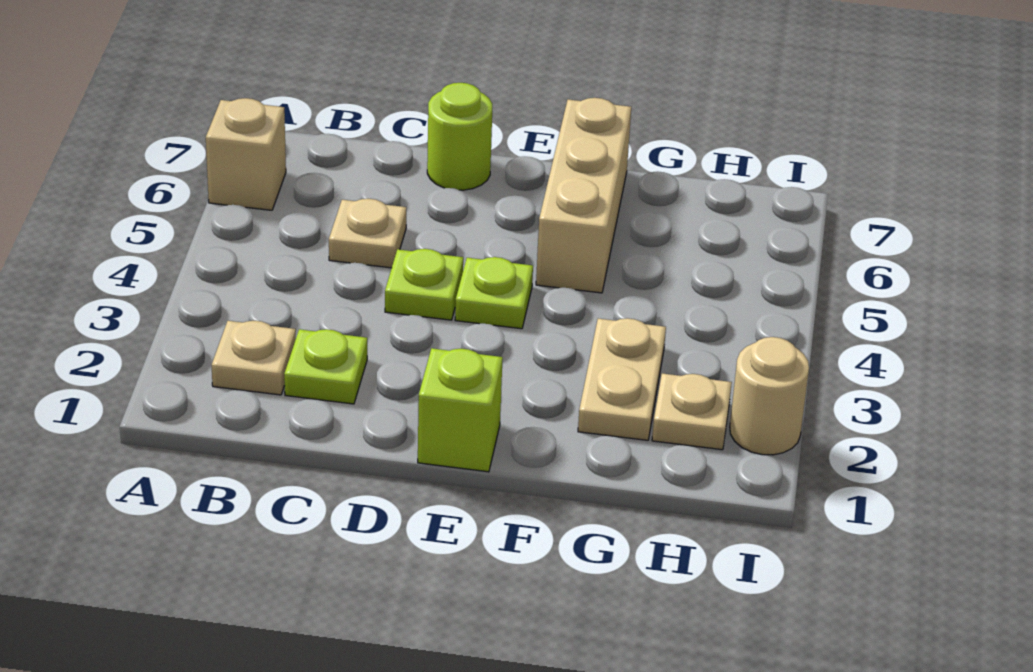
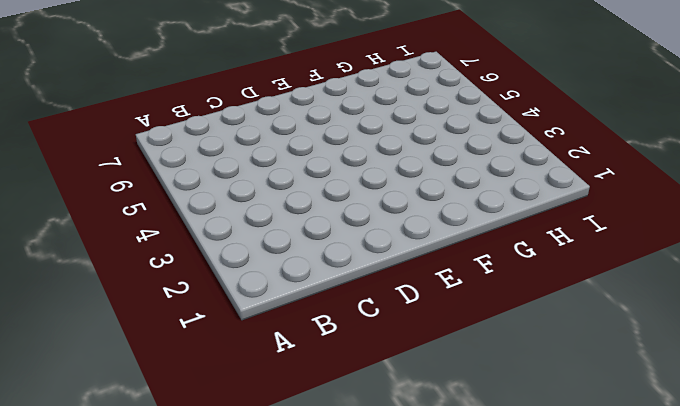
none -> tan 1x1 brick [206,98,286,210]
none -> tan 1x1 plate [212,321,296,395]
none -> lime 1x1 plate [284,329,367,404]

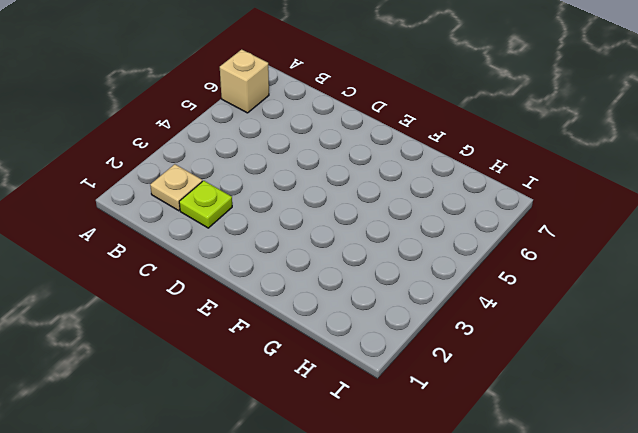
none -> tan 1x1 plate [329,199,406,268]
none -> lime 1x1 plate [385,249,463,320]
none -> lime 1x1 round brick [427,83,492,190]

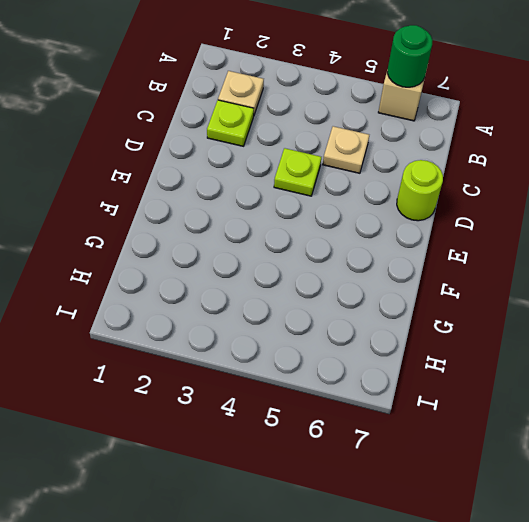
green 1x1 round brick [387,25,433,87] -> none
none -> lime 1x1 brick [418,348,503,472]
none -> lime 1x1 plate [455,257,533,329]
none -> tan 1x3 brick [536,98,631,293]

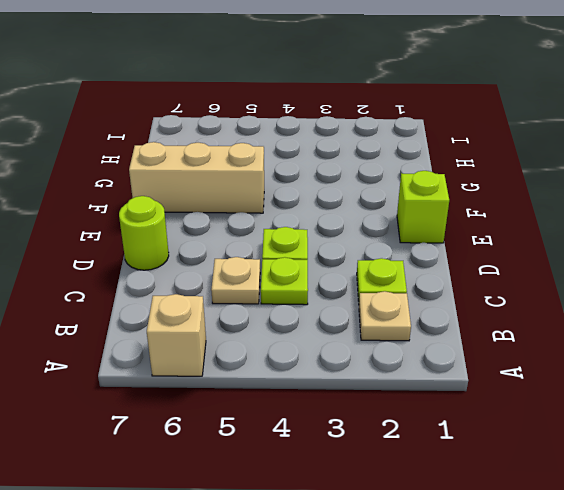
lime 1x1 plate [261,257,308,305] -> lime 1x1 plate moved to [455,257,533,329]
none -> tan 1x2 plate [578,318,666,440]
none -> tan 1x1 plate [652,373,732,450]
none -> tan 1x1 round brick [730,337,809,455]

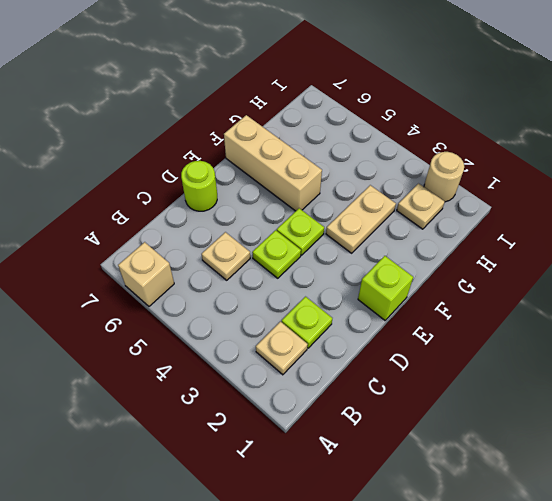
tan 1x2 plate [326,185,396,253] -> tan 1x2 plate turned to [578,318,666,440]

